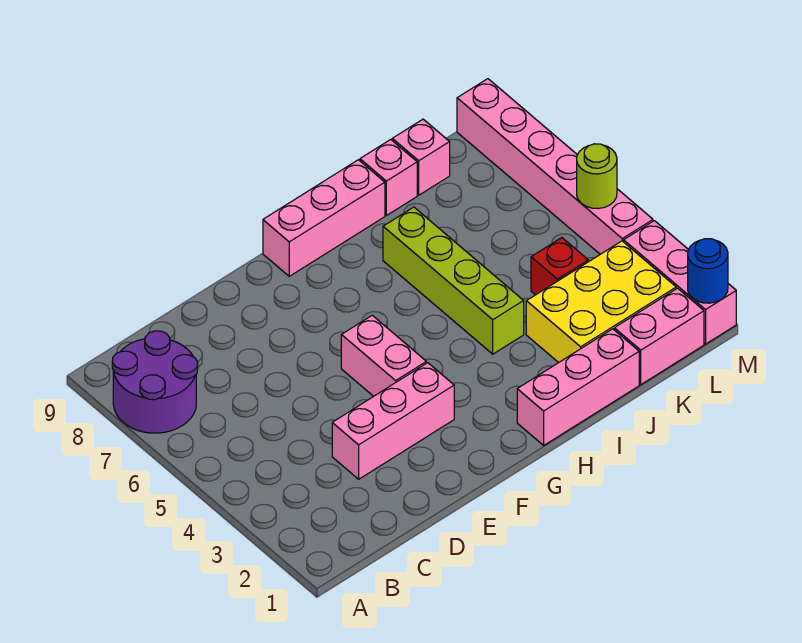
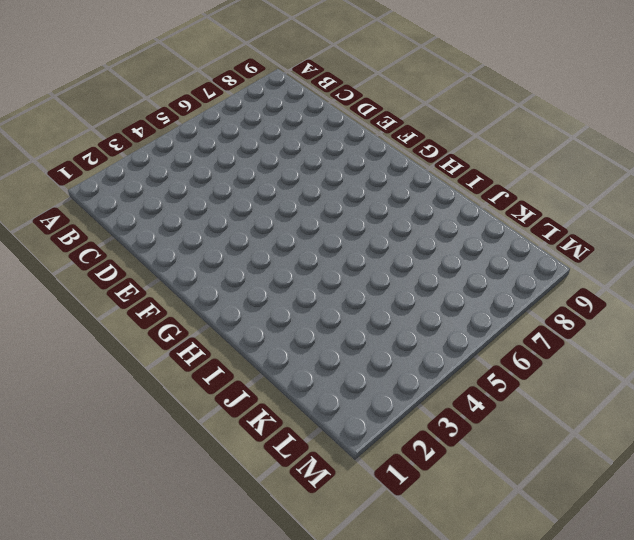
none -> purple 2x2 round brick [112,331,198,433]
none -> pink 1x3 brick [332,363,454,479]
none -> pink 1x2 brick [341,315,426,396]

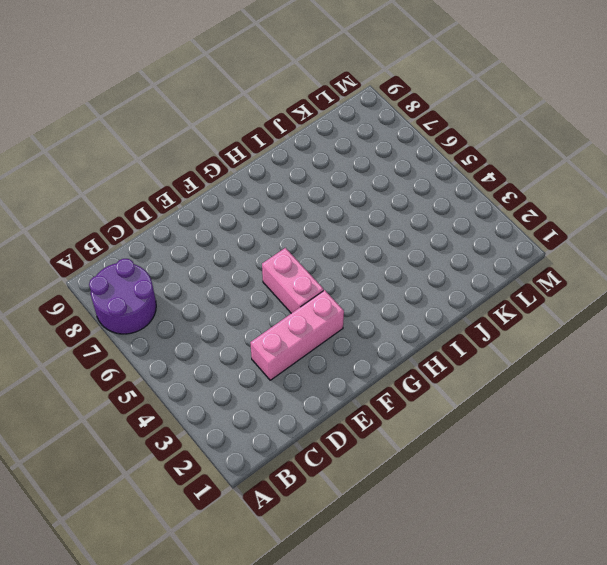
none -> pink 1x3 brick [263,160,385,276]
none -> pink 1x3 brick [517,329,639,445]
none -> lime 1x4 brick [383,207,524,354]

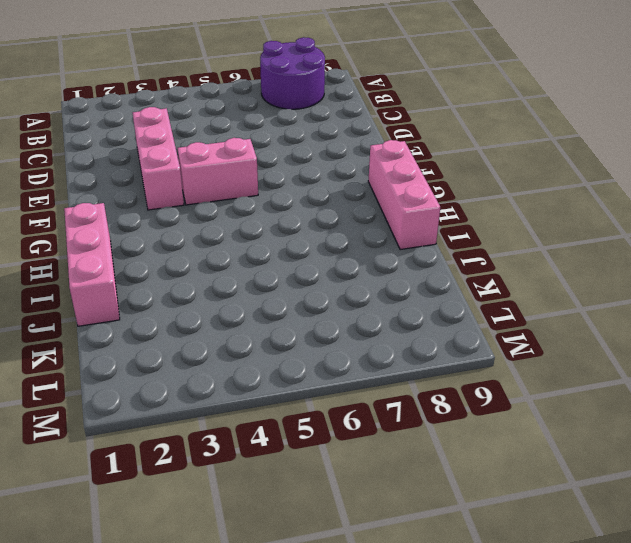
none -> lime 1x4 brick [383,207,524,354]
none -> yellow 2x3 brick [526,241,676,363]
none -> pink 1x1 brick [360,140,417,215]

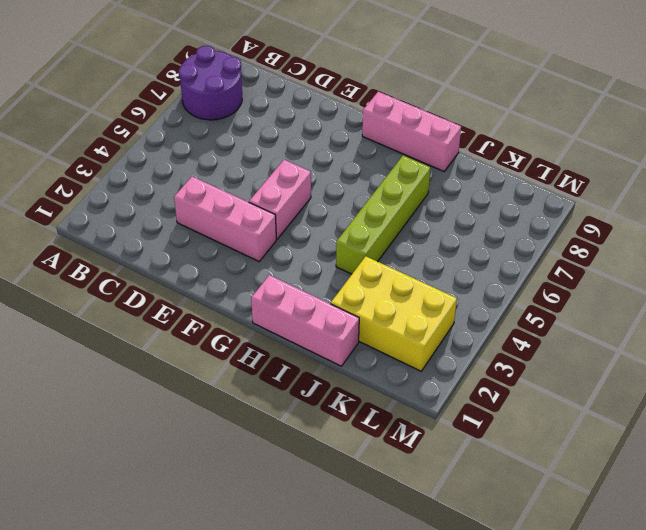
none -> pink 1x1 brick [360,140,417,215]
none -> pink 1x2 brick [614,288,704,384]
none -> red 1x1 brick [531,238,588,295]

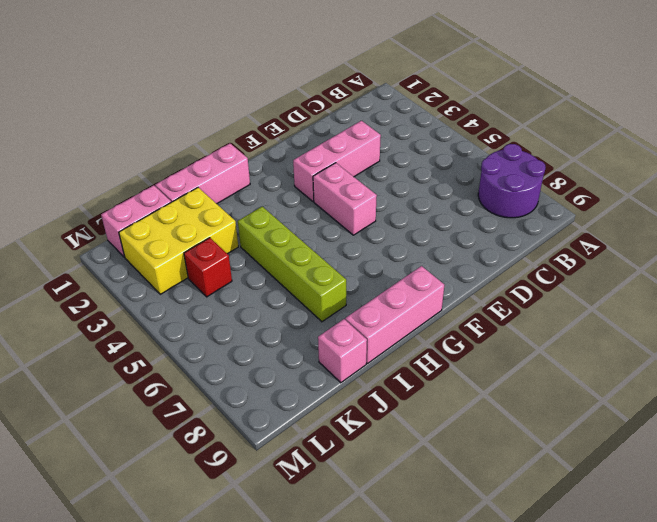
none -> pink 1x1 brick [392,119,450,195]
none -> pink 1x3 brick [624,221,736,344]
none -> pink 1x6 brick [457,79,653,254]

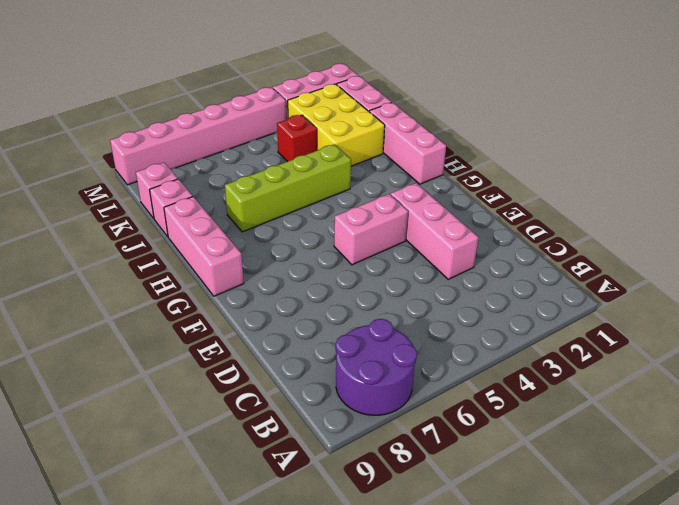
none -> blue 1x1 round brick [688,239,728,303]
none -> lime 1x1 round brick [577,144,617,209]

